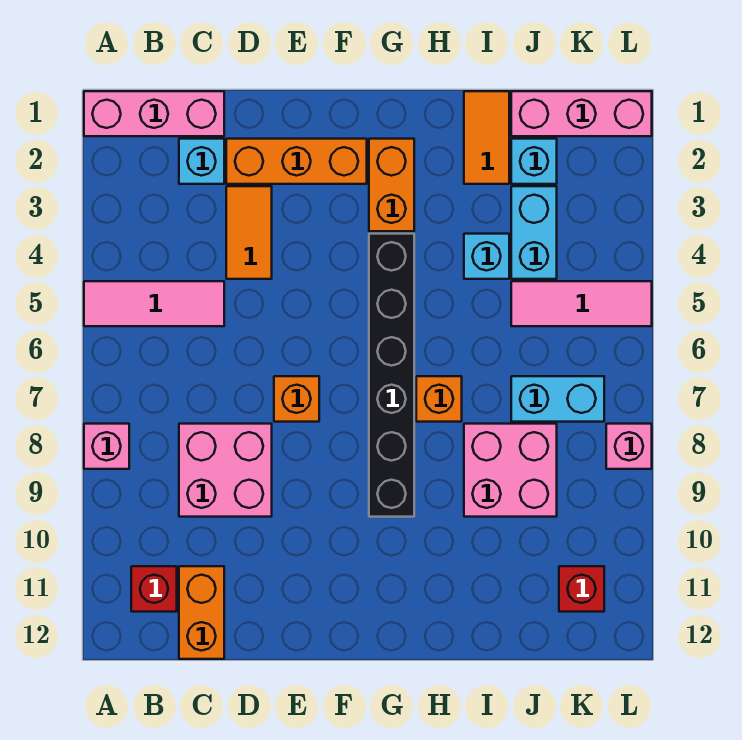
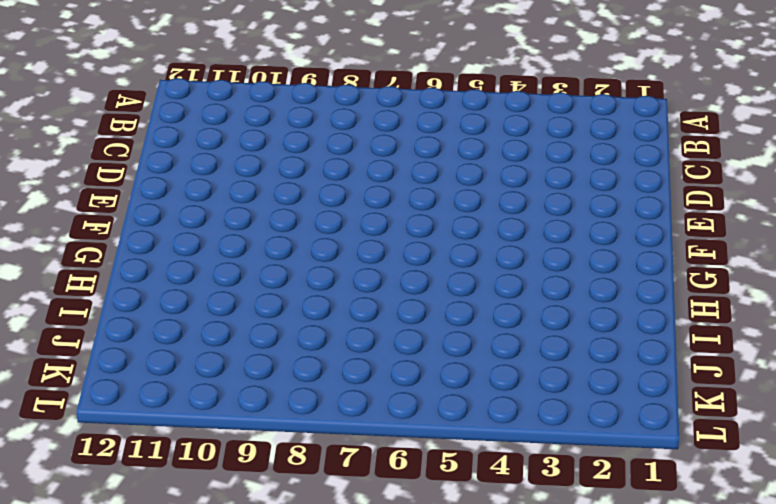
none -> pink 1x3 brick [84,91,224,136]
none -> pink 1x3 tile [84,281,224,326]
none -> pink 1x1 brick [84,424,129,469]

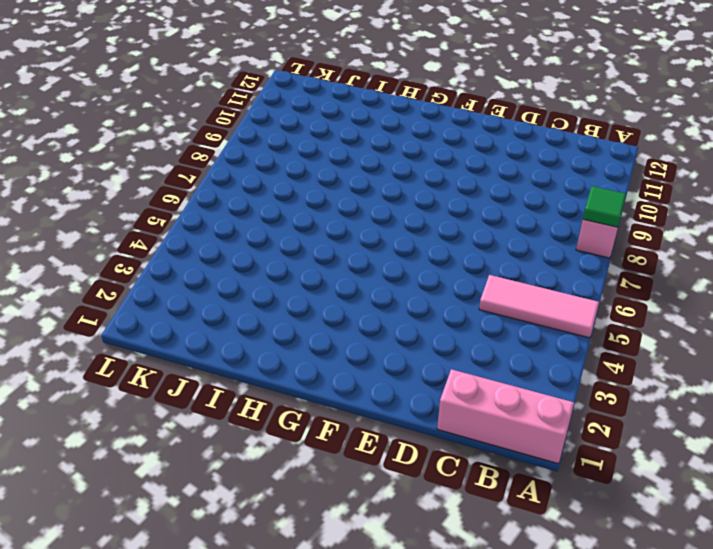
green 1x1 tile [583,186,626,227] -> none
none -> red 1x1 brick [131,566,177,612]
none -> cyan 1x1 brick [179,139,224,184]
none -> pink 2x2 brick [179,424,272,517]

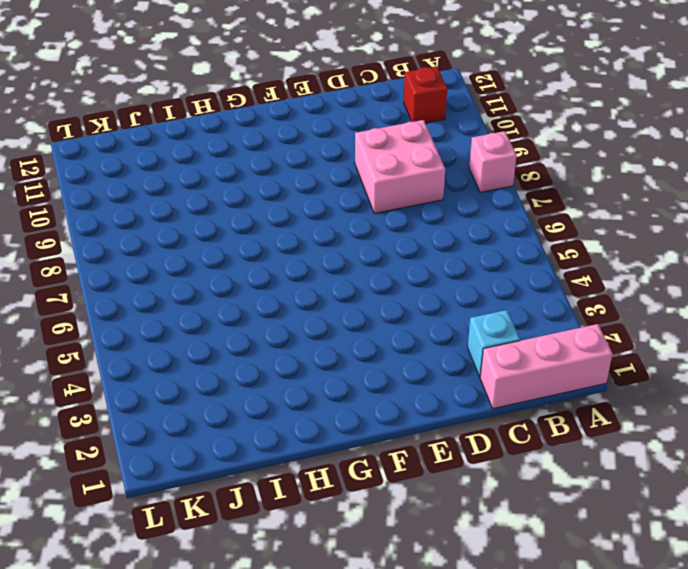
none -> pink 1x3 tile [84,281,224,326]
none -> orange 1x2 brick [179,566,224,659]
none -> orange 1x3 brick [226,139,367,184]

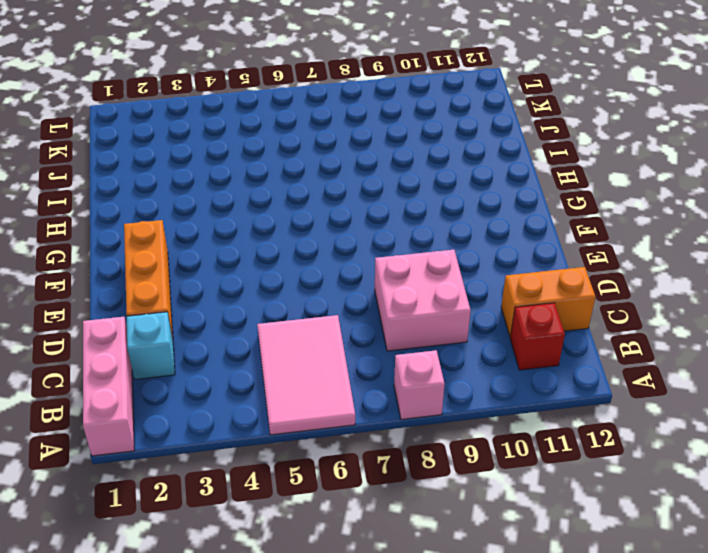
pink 2x3 tile [257,315,355,435] -> pink 1x3 tile [84,281,224,326]
none -> orange 1x2 tile [226,186,272,279]
none -> orange 1x1 brick [274,376,319,422]
none -> orange 1x2 brick [369,139,414,231]

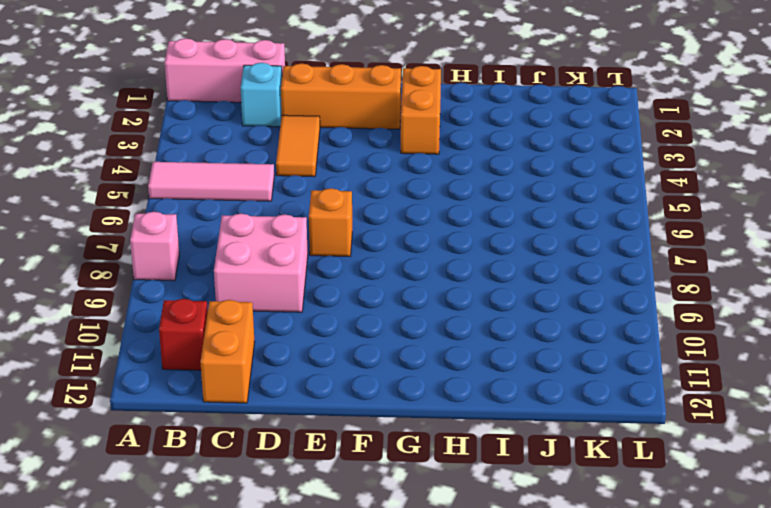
none -> black 1x6 brick [369,234,414,517]
none -> orange 1x1 brick [416,376,462,422]
none -> orange 1x2 tile [464,91,509,184]

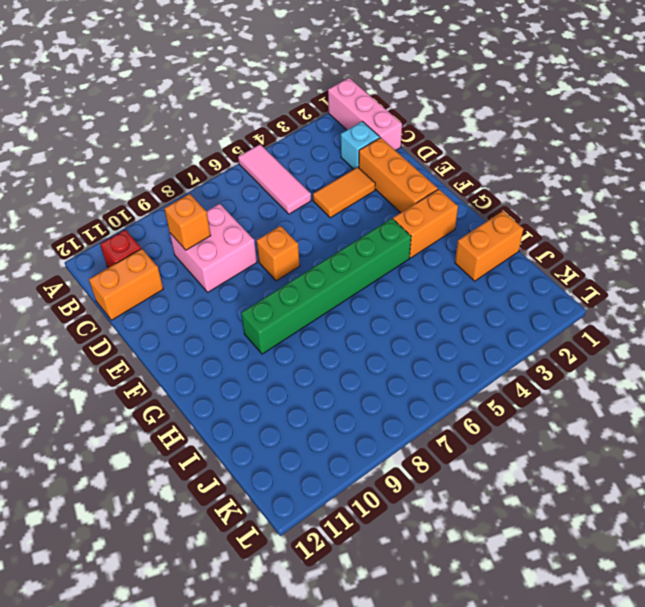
orange 1x1 brick [164,194,211,250] -> orange 1x1 brick moved to [416,376,462,422]
green 1x6 brick [241,219,411,354] -> black 1x6 brick [369,234,414,517]
orange 1x2 brick [455,211,523,281] -> orange 1x2 tile [464,91,509,184]
none -> pink 1x1 brick [84,424,129,469]
none -> cyan 1x1 brick [464,234,509,279]
none -> pink 2x2 brick [464,424,557,517]

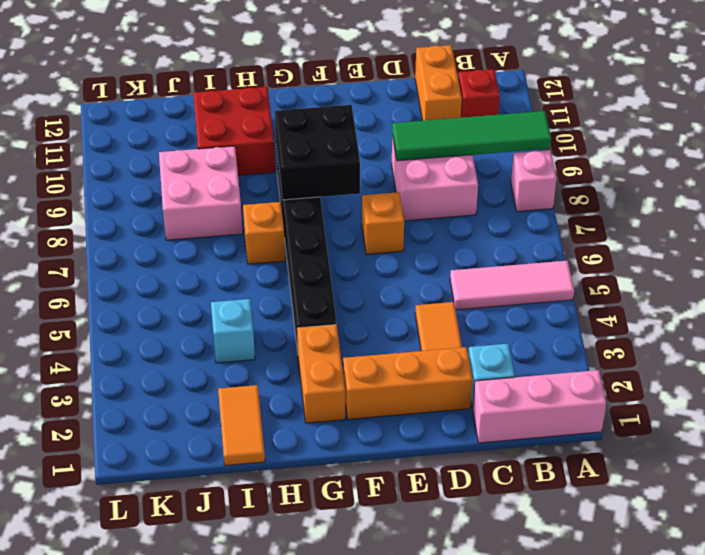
green 1x4 tile [392,111,551,161] -> none
black 2x2 brick [275,105,360,200] -> none
red 2x2 brick [193,87,275,175] -> none
none -> pink 1x3 brick [511,91,652,136]
none -> cyan 1x1 brick [511,139,557,184]
none -> cyan 1x2 brick [511,186,557,279]

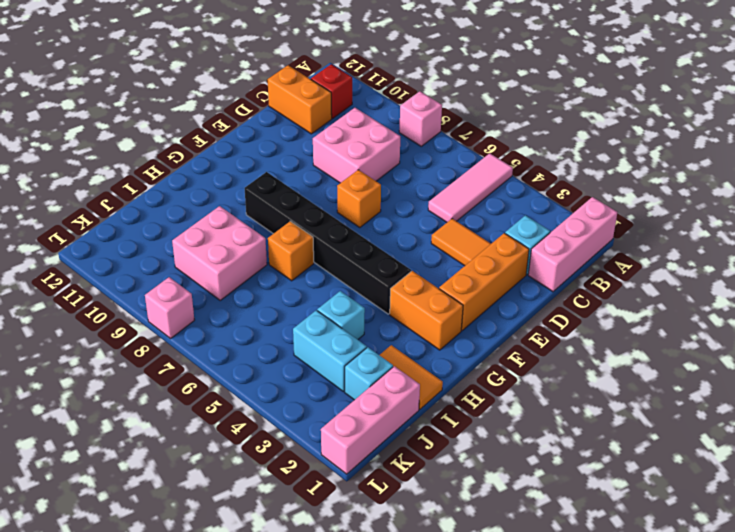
none -> pink 1x3 tile [511,281,652,326]
none -> cyan 1x2 brick [511,376,604,422]
none -> red 1x1 brick [559,566,604,612]

